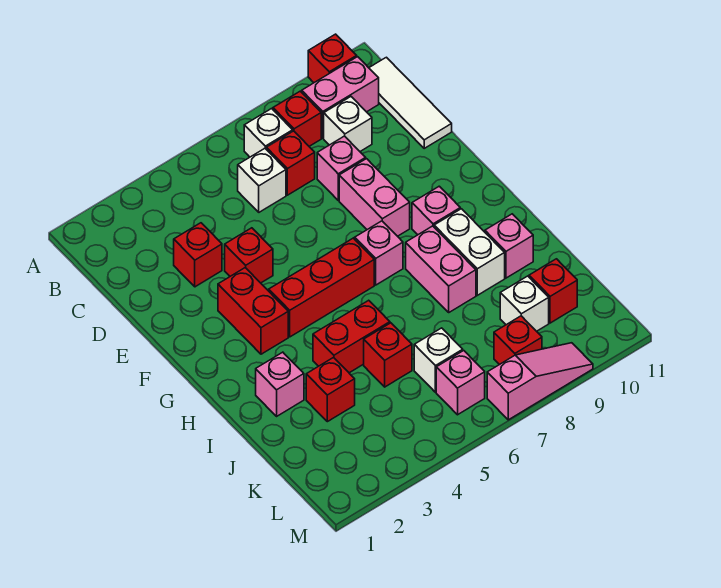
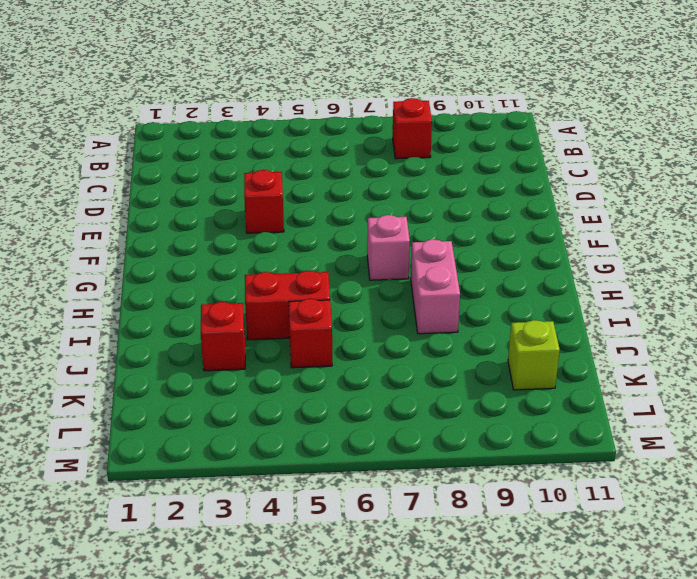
lime 1x1 brick [508,320,560,390] -> red 1x1 brick [529,259,577,323]
none -> red 1x1 brick [308,34,357,83]
none -> white 1x1 brick [244,109,293,157]
none -> pink 1x2 brick [302,57,379,138]

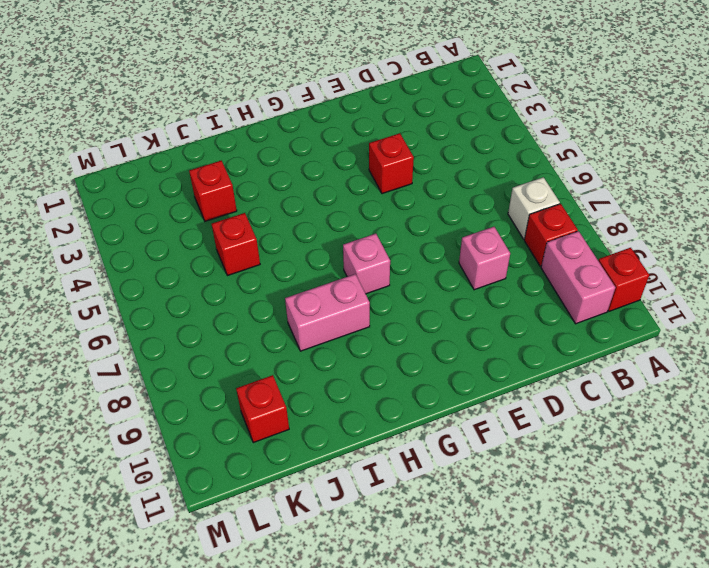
none -> white 1x3 tile [369,57,452,148]
none -> white 1x1 brick [238,148,286,212]
none -> red 1x1 brick [266,131,315,195]

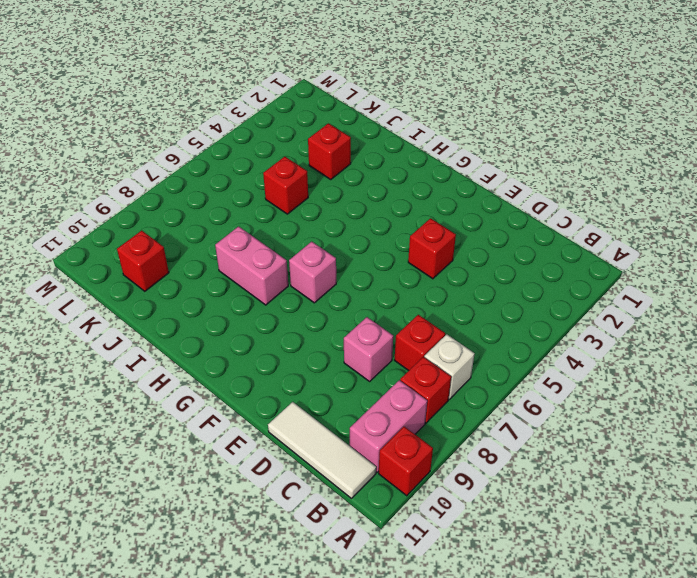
none -> white 1x1 brick [238,148,286,212]
none -> white 1x1 brick [324,97,372,151]
none -> red 1x1 brick [174,223,222,287]

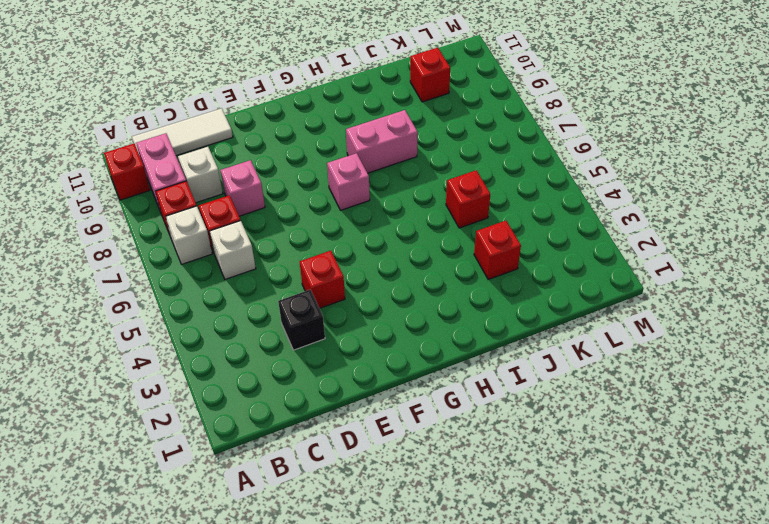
black 1x1 brick [278,290,325,350] -> red 1x1 brick [174,223,222,287]
none -> pink 1x2 brick [339,159,410,236]
none -> red 1x2 brick [218,268,288,354]
none -> red 1x3 brick [269,238,374,337]

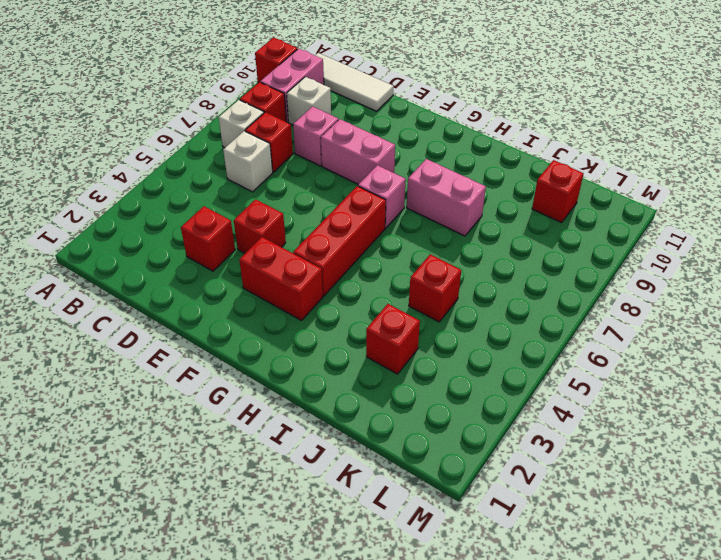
none -> pink 1x1 brick [412,186,460,235]
none -> white 1x2 brick [434,209,505,295]
none -> pink 1x1 brick [256,352,304,416]

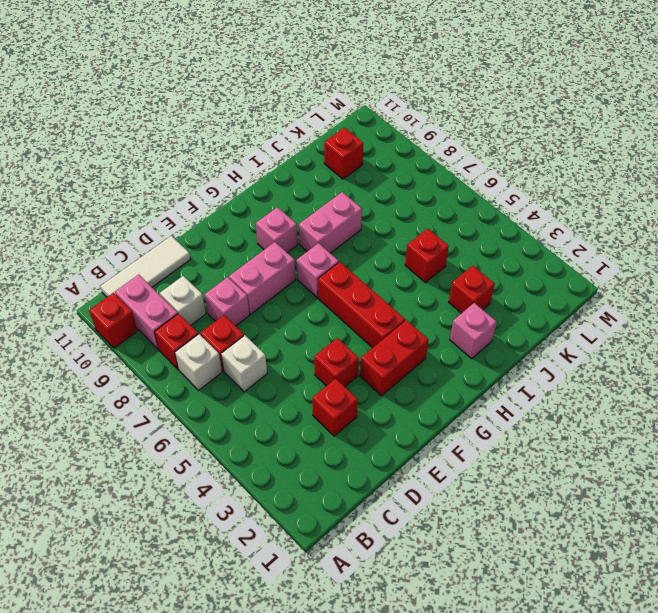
none -> white 1x2 brick [434,209,505,295]
none -> red 1x2 brick [313,300,390,373]
none -> pink 1x1 brick [485,214,533,278]

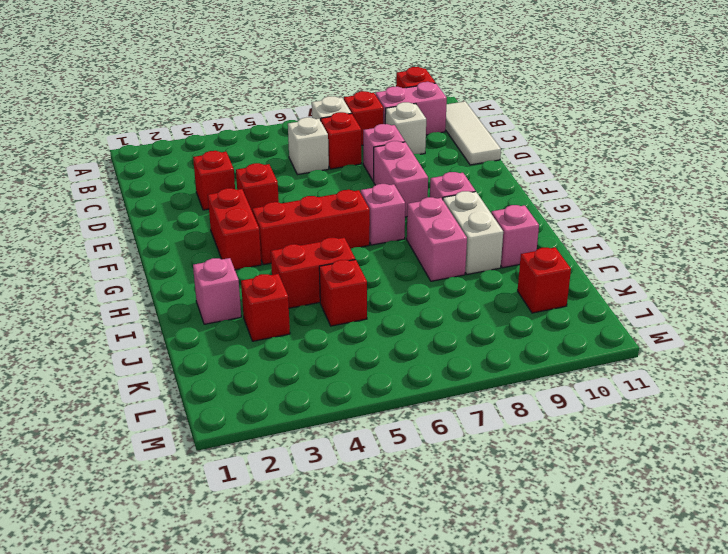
none -> white 1x1 brick [414,328,463,392]
none -> white 1x1 brick [500,276,549,331]
none -> pink 1x1 brick [436,351,485,415]

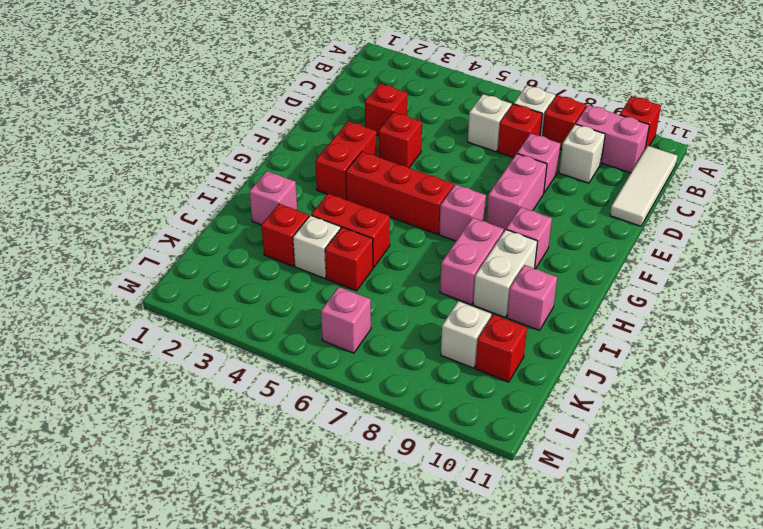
white 1x1 brick [293,215,341,278] -> white 1x1 brick moved to [414,328,463,392]
none -> red 1x1 brick [494,316,542,365]
none -> pink 1x3 slope [487,343,593,420]

